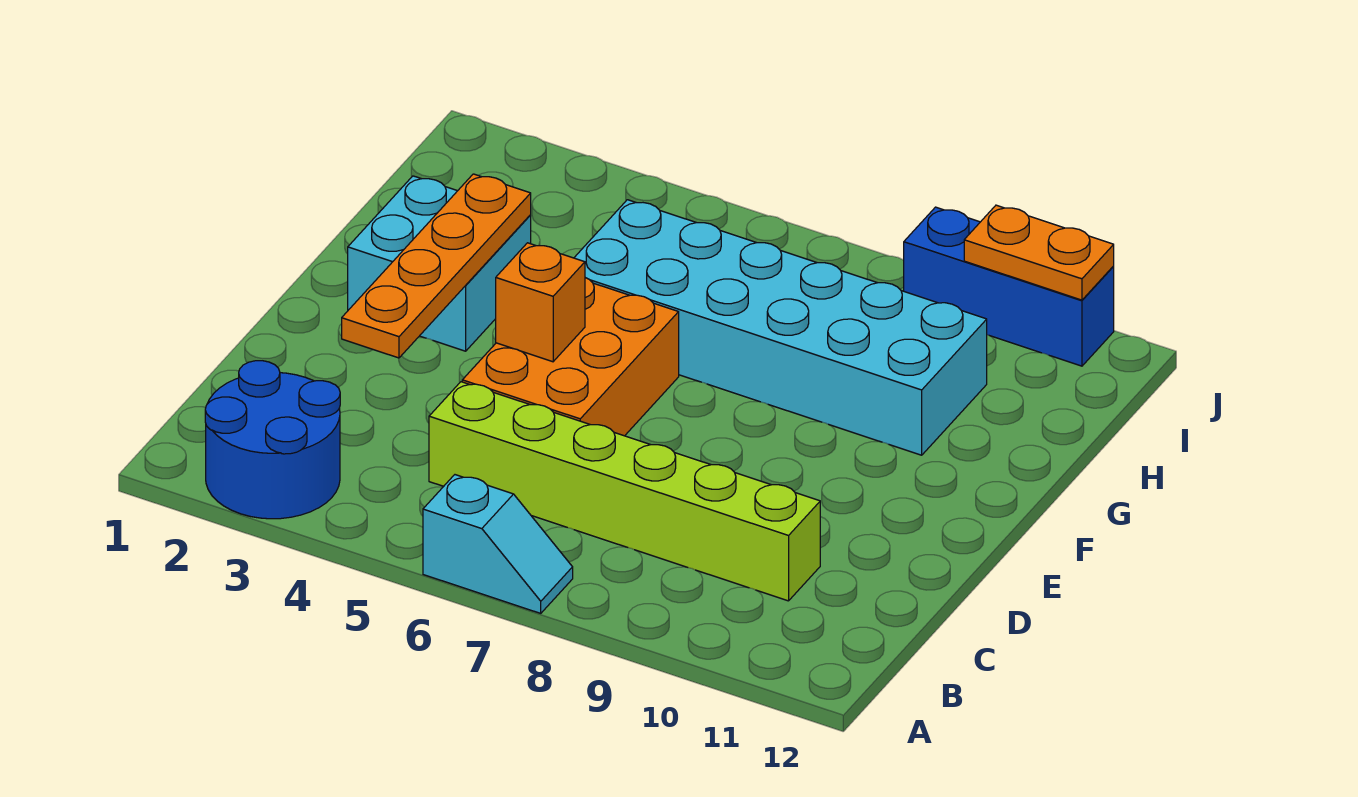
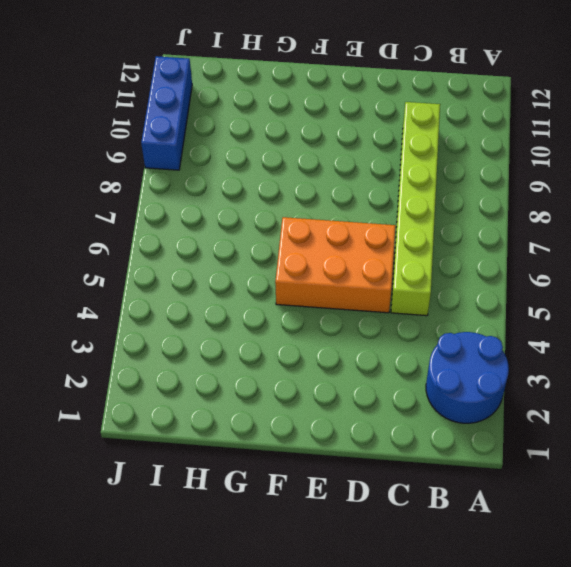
none -> cyan 1x2 slope [423,475,573,613]
none -> cyan 2x2 brick [348,176,531,351]

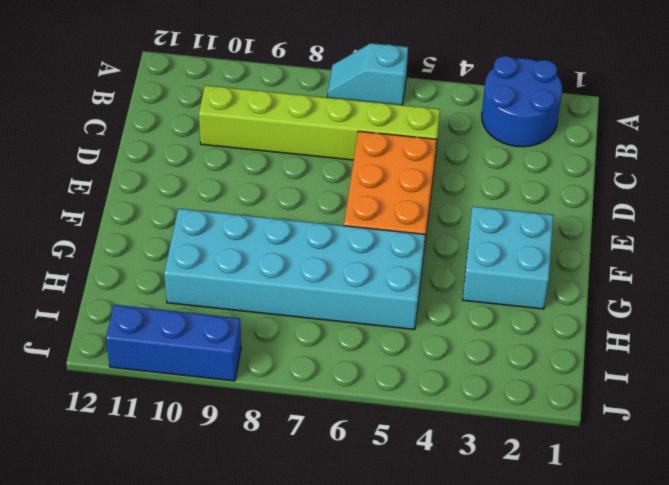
none -> orange 1x4 plate [342,174,531,358]
none -> orange 1x1 brick [496,243,585,362]

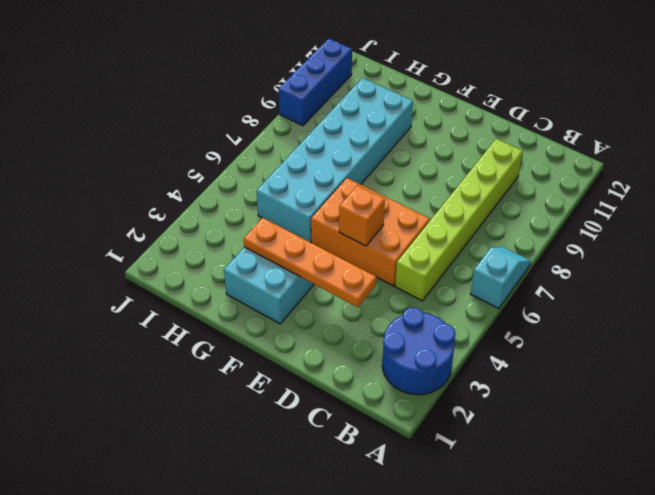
none -> orange 1x2 plate [964,205,1114,300]

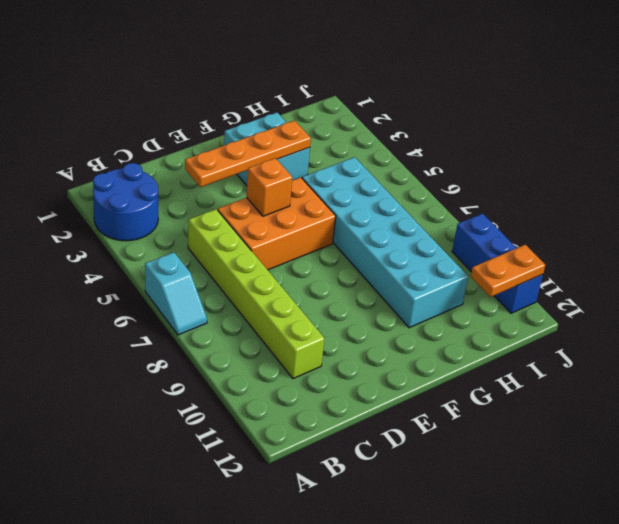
orange 1x2 plate [471,245,545,297] -> orange 1x2 plate turned to [964,205,1114,300]

